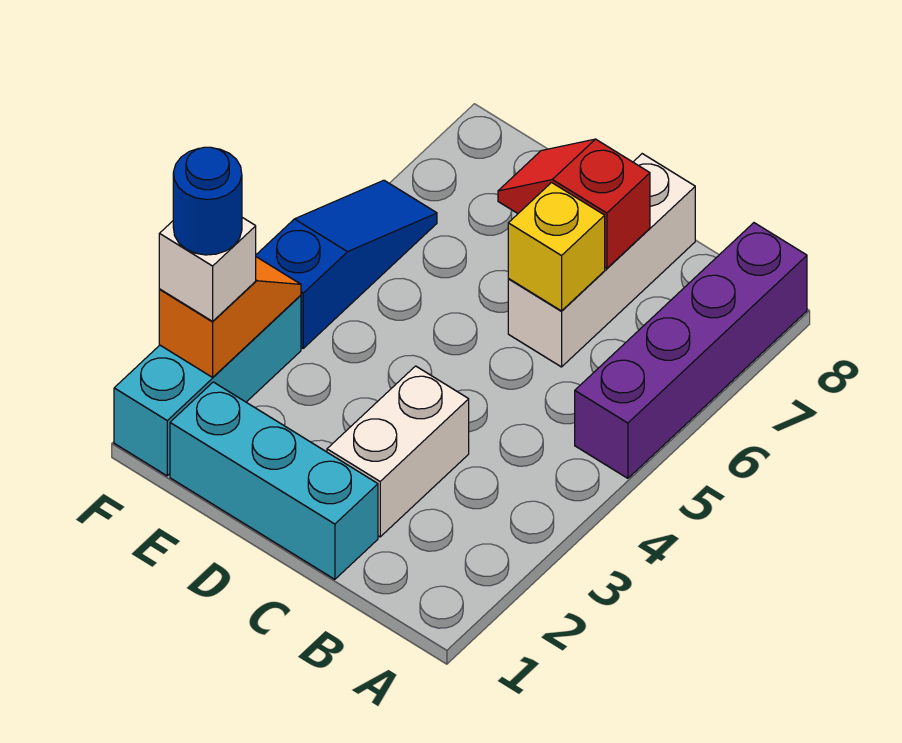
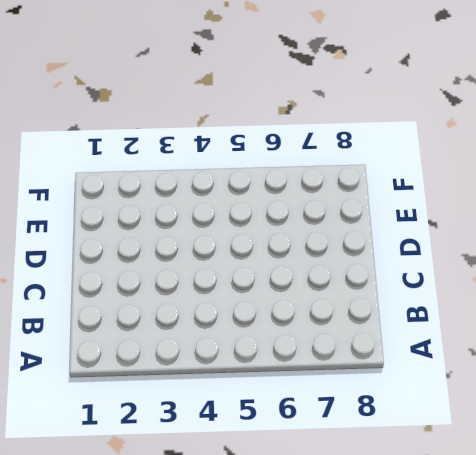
none -> purple 1x4 brick [575,223,807,478]
none -> cyan 1x3 brick [170,382,378,579]

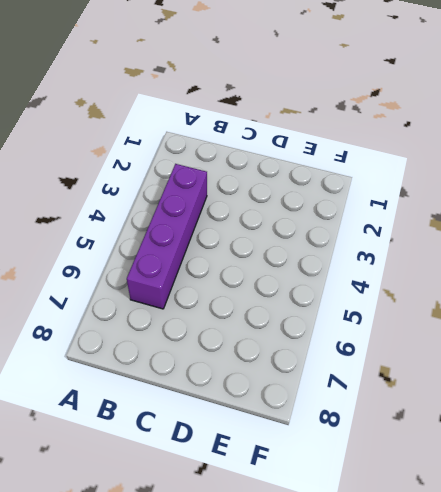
purple 1x4 brick [127,164,207,309] -> purple 1x4 brick moved to [575,223,807,478]
none -> cyan 1x3 brick [170,382,378,579]
none -> white 1x2 brick [327,366,469,537]

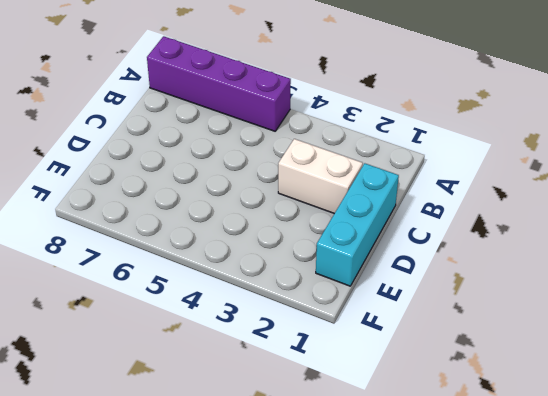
none -> white 1x3 brick [508,154,695,367]
none -> cyan 1x3 brick [114,295,301,476]

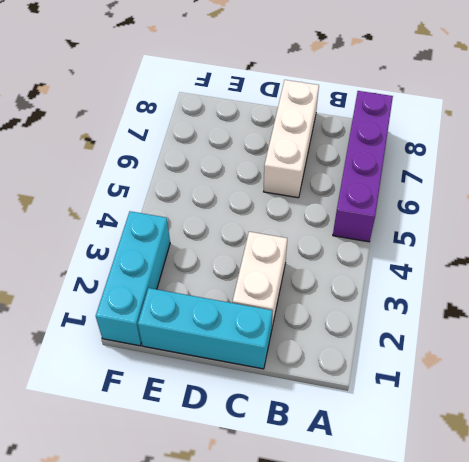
none -> blue 1x3 slope [256,180,437,348]
none -> yellow 1x1 brick [508,183,605,311]

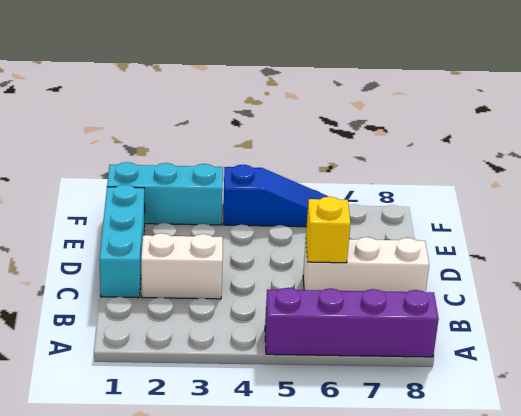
none -> red 1x2 slope [498,139,650,268]
none -> orange 1x2 slope [159,257,301,377]

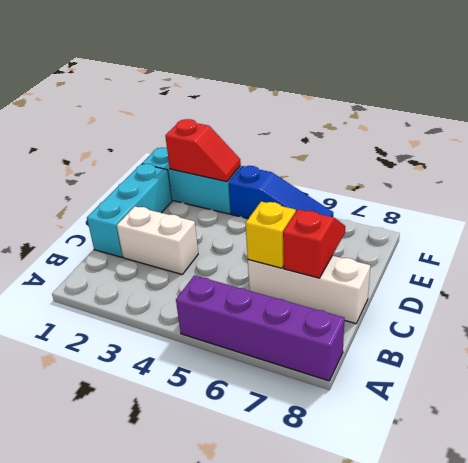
red 1x2 slope [165,119,241,182] -> orange 1x2 slope [159,257,301,377]
none -> white 1x1 brick [159,218,256,321]
none -> blue 1x1 round brick [173,147,242,255]

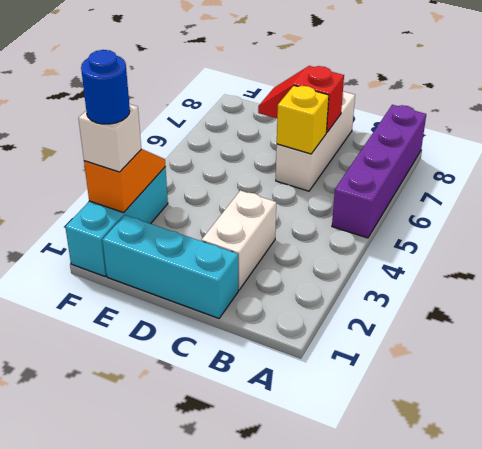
none -> blue 1x3 slope [256,180,437,348]

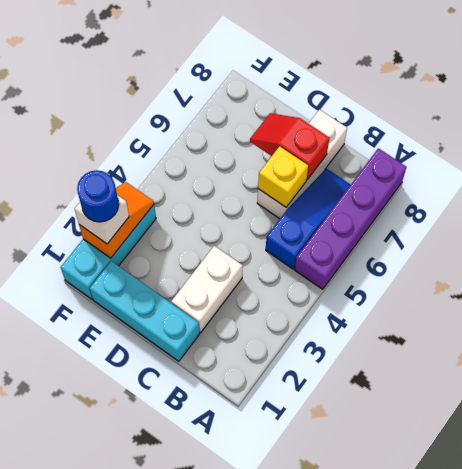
blue 1x3 slope [266,168,351,269] -> blue 1x3 slope moved to [256,180,437,348]

